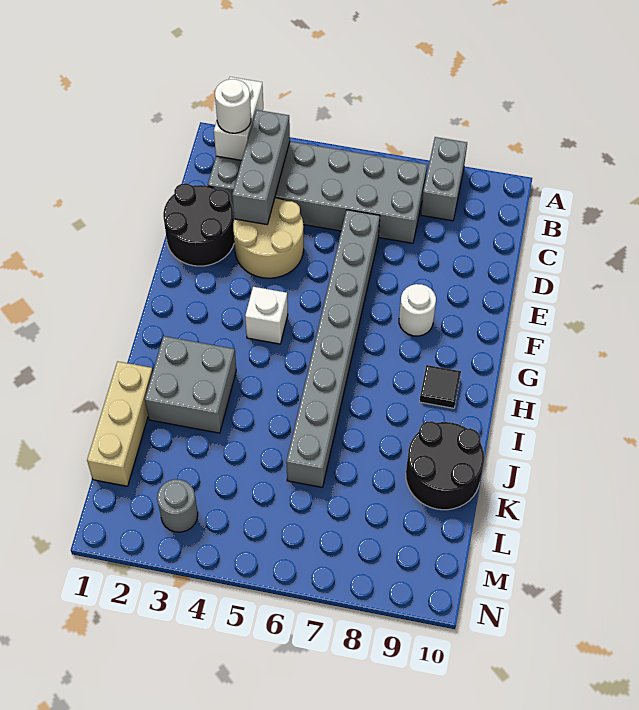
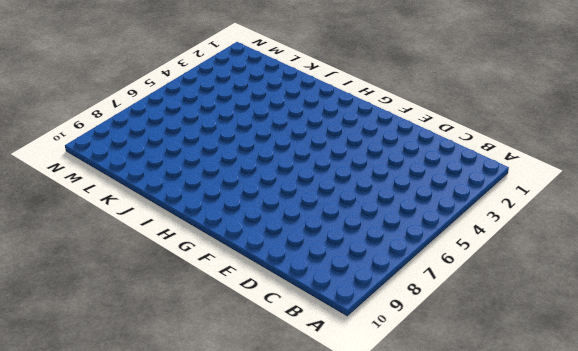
none -> grey 1x2 brick [421,137,467,221]
none -> grey 2x6 brick [208,141,427,243]
none -> black 2x2 round brick [163,183,234,266]

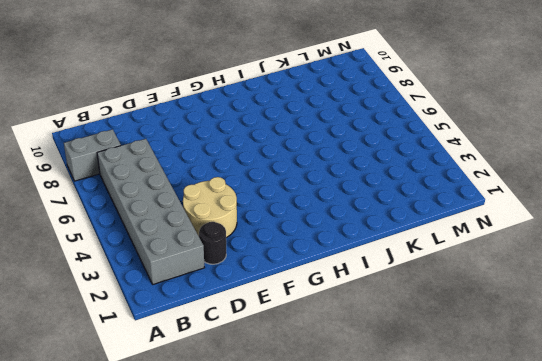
black 1x1 round brick [199,222,226,264] -> black 2x2 round brick [163,183,234,266]
none -> grey 1x8 brick [286,210,380,487]
none -> white 1x1 round brick [399,284,436,336]
none -> white 1x1 brick [245,287,288,344]

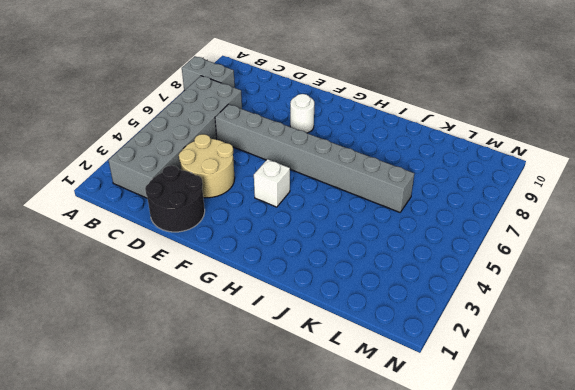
none -> black 1x1 tile [420,365,461,408]
none -> grey 2x2 brick [145,336,236,433]
none -> tan 1x3 brick [87,361,153,486]

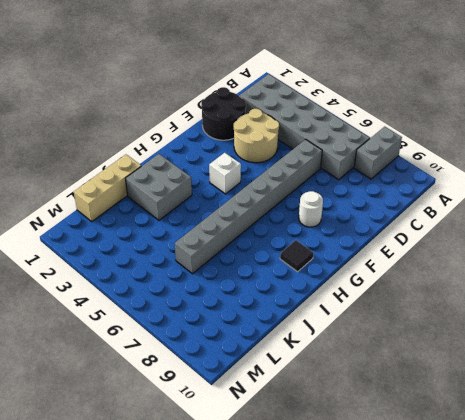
none -> black 2x2 round brick [406,421,484,510]
none -> grey 1x1 round brick [157,479,198,532]
none -> white 1x2 brick [214,77,263,160]

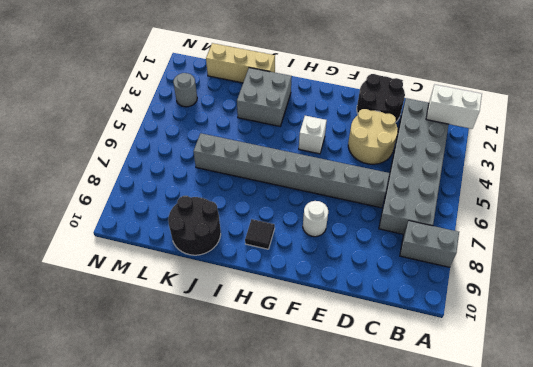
none -> grey 1x3 brick [232,110,290,225]
none -> white 1x1 round brick [215,79,251,133]

